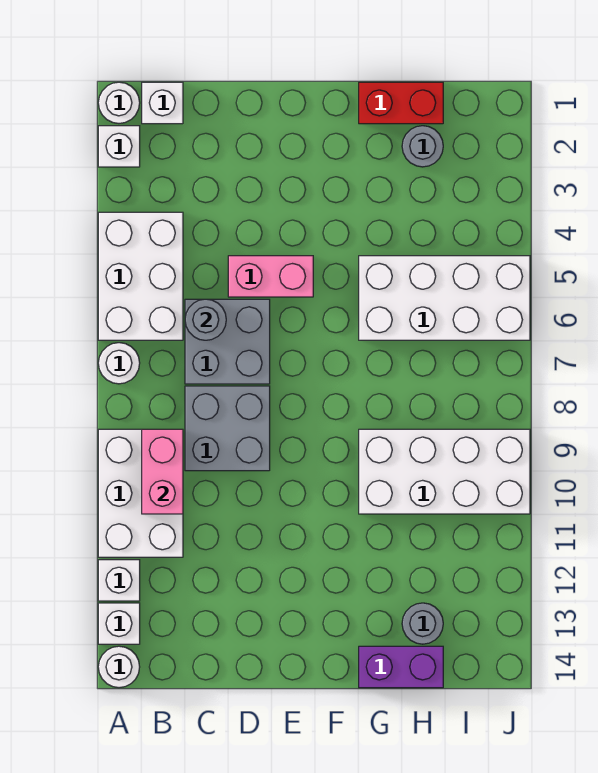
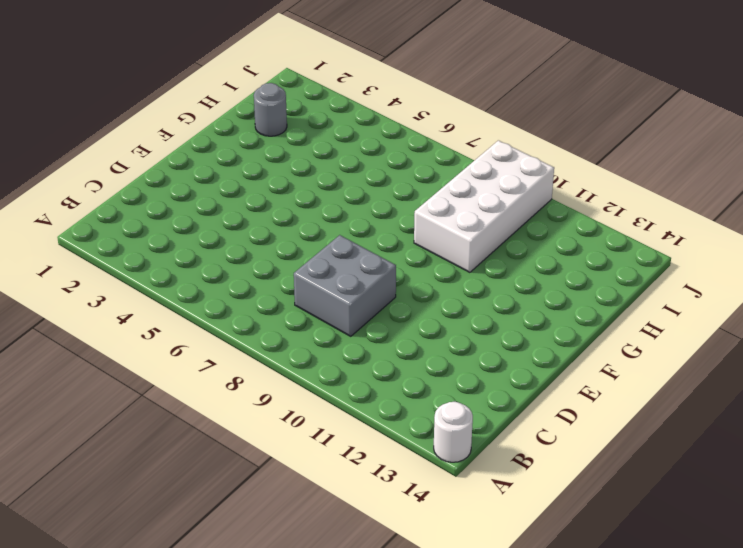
none -> white 1x1 round brick [98,82,140,123]
none -> white 1x1 brick [98,126,140,167]
none -> white 2x3 brick [98,212,183,340]

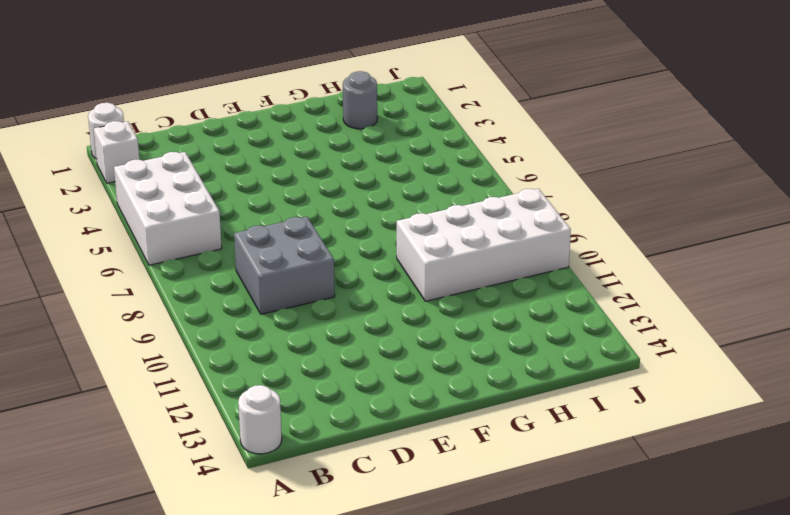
none -> white 1x1 round brick [98,343,140,384]
none -> white 2x3 brick [98,429,183,557]
none -> white 1x1 brick [98,560,140,601]

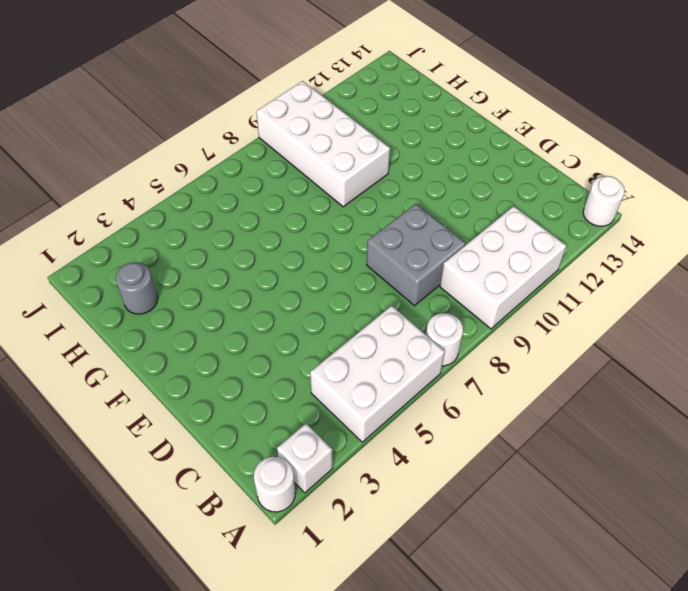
none -> white 1x1 brick [98,560,140,601]
none -> white 1x1 brick [98,603,140,644]
none -> white 1x1 brick [142,82,183,124]

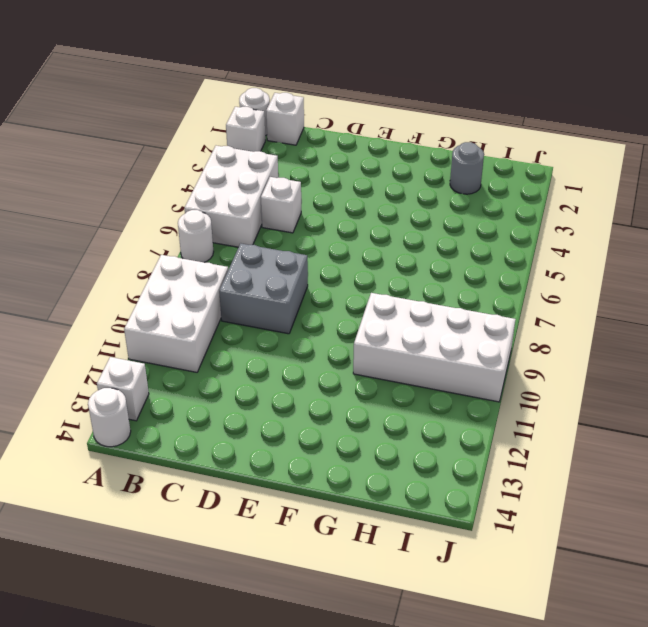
white 1x1 brick [261,177,301,233] -> white 1x1 brick moved to [98,560,140,601]
none -> grey 2x2 brick [185,299,270,384]
none -> pink 1x2 brick [228,256,313,297]
none -> red 1x2 brick [359,82,443,124]

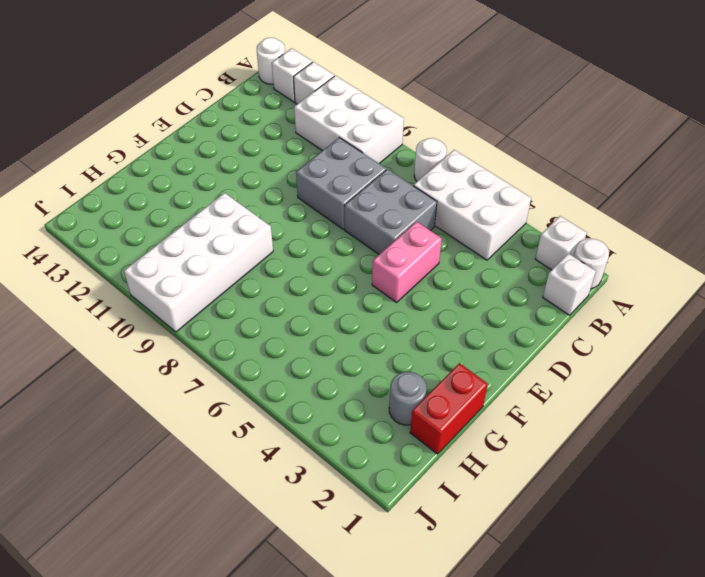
none -> white 2x4 brick [359,256,530,340]
none -> purple 1x2 brick [359,646,443,688]
none -> grey 1x1 round brick [402,603,443,644]

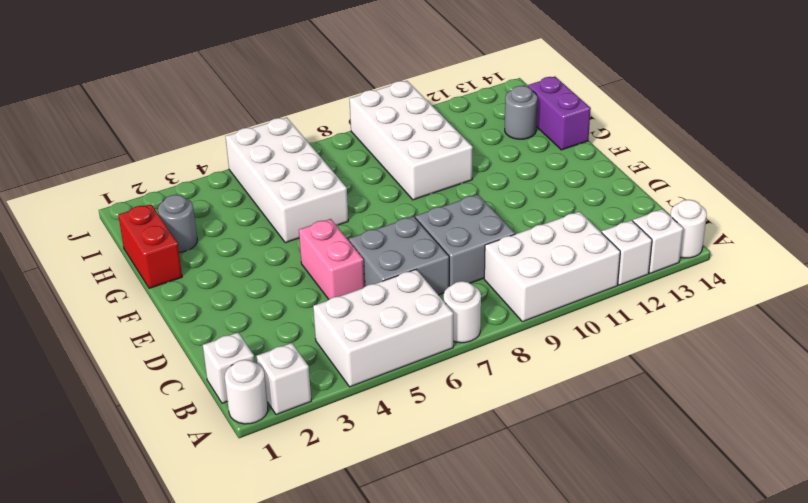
none -> pink 1x2 brick [142,429,183,514]
none -> grey 1x1 round brick [185,299,226,340]

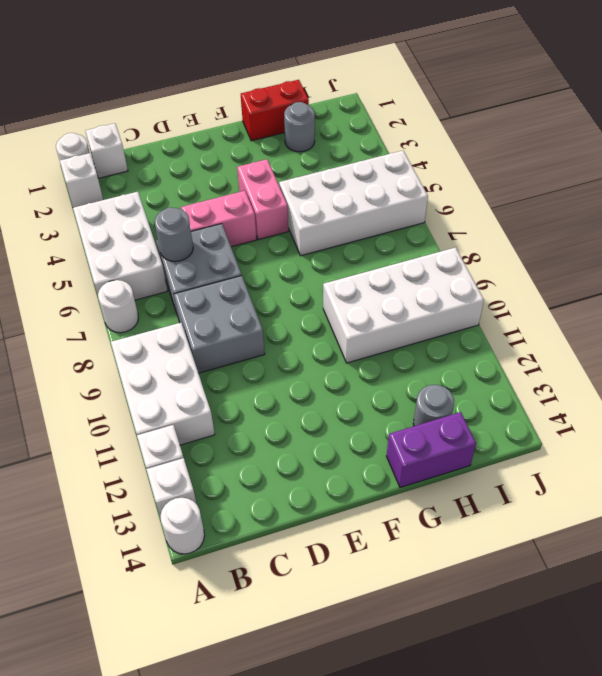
pink 1x2 brick [237,159,288,240] -> pink 1x2 brick moved to [142,429,183,514]

